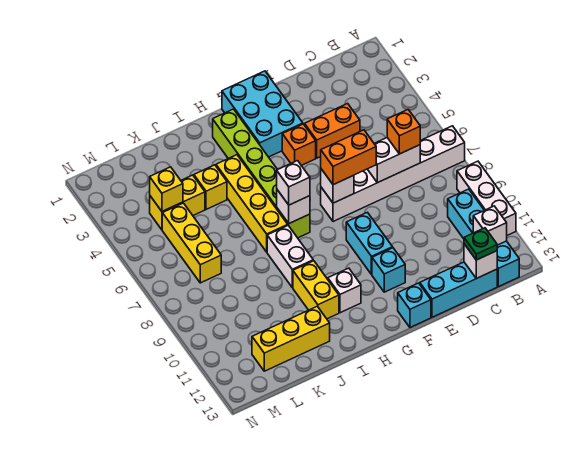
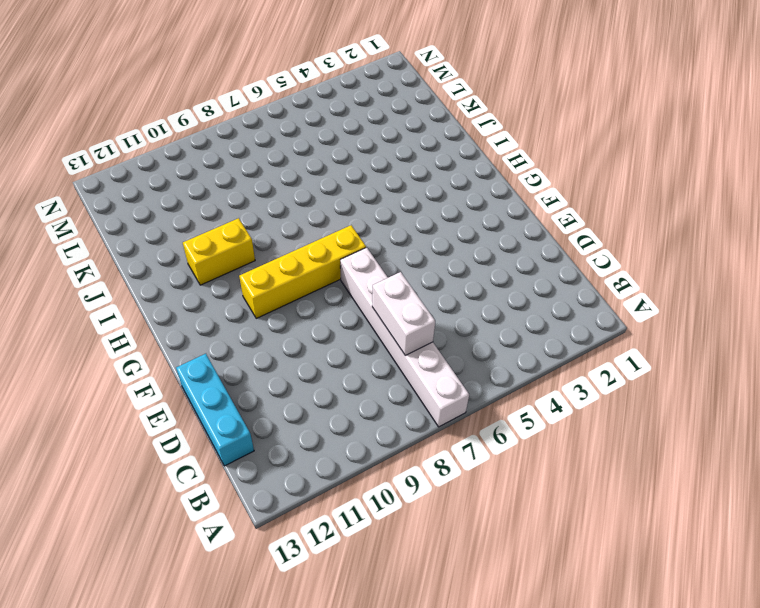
yellow 1x4 brick [239,225,366,318] -> yellow 1x4 brick moved to [216,155,288,252]
none -> white 1x3 brick [457,161,516,235]
none -> cyan 1x4 brick [448,189,519,287]
none -> orange 1x2 brick [305,104,360,158]

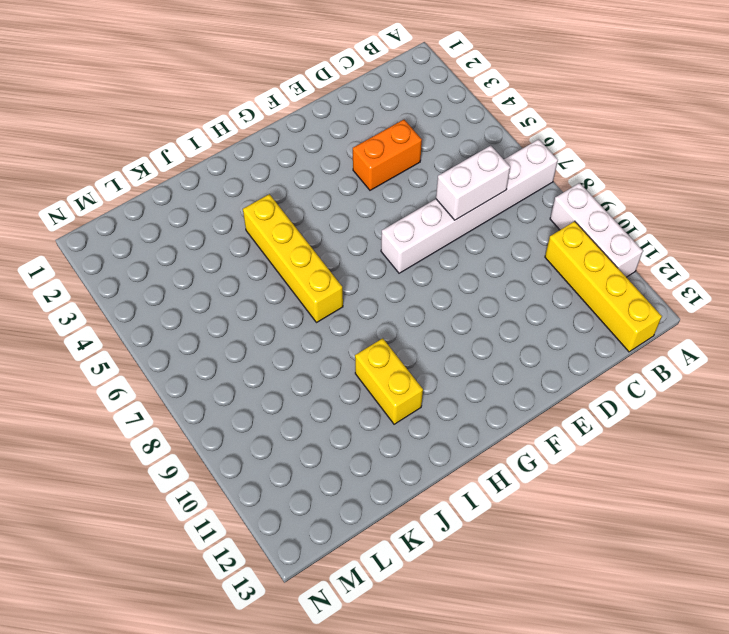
yellow 1x4 brick [545,221,662,352] -> cyan 1x4 brick [448,189,519,287]
none -> cyan 1x3 brick [420,262,497,317]
none -> cyan 2x3 brick [222,71,303,157]
none -> orange 1x1 brick [282,124,316,166]

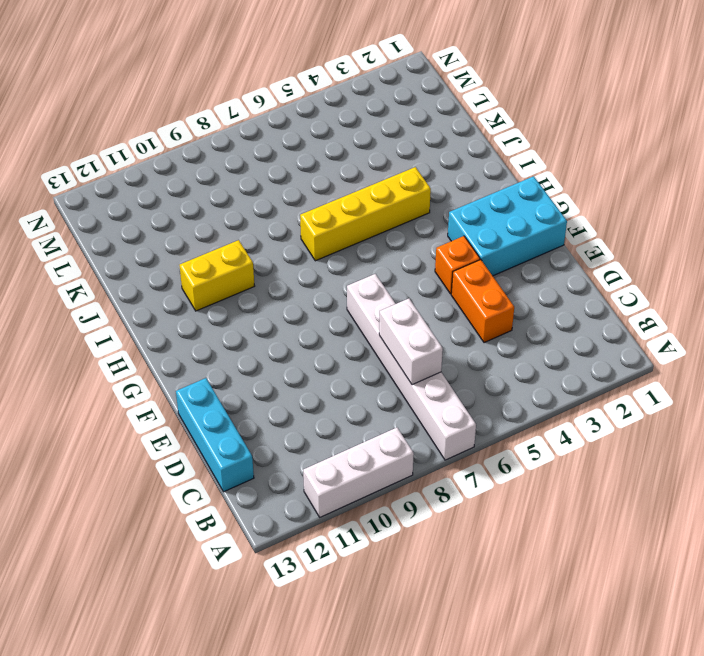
none -> cyan 1x4 brick [448,189,519,287]
none -> cyan 1x2 brick [346,212,393,275]
none -> cyan 1x1 brick [372,248,405,292]

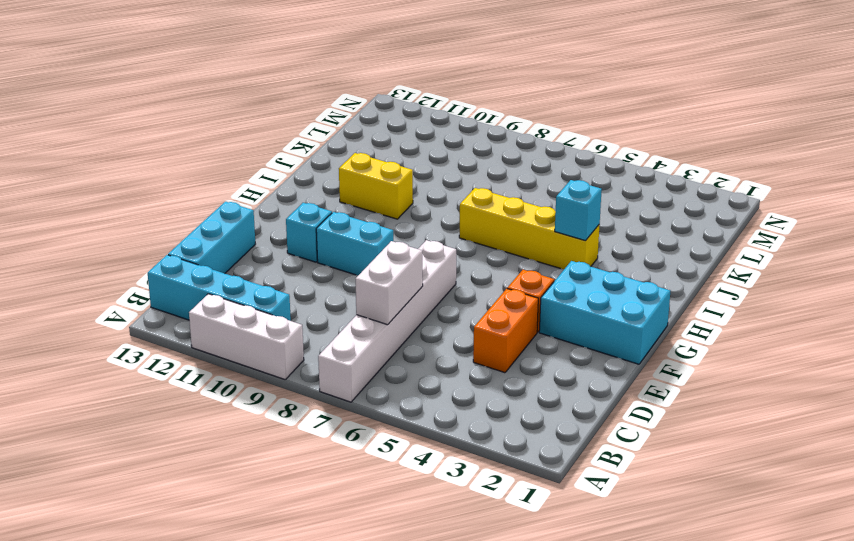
cyan 1x1 brick [555,180,602,241] -> cyan 1x1 brick moved to [398,283,431,327]
none -> lime 1x6 brick [213,109,310,238]
none -> white 1x1 brick [328,268,361,313]
none -> white 1x2 brick [267,225,313,288]

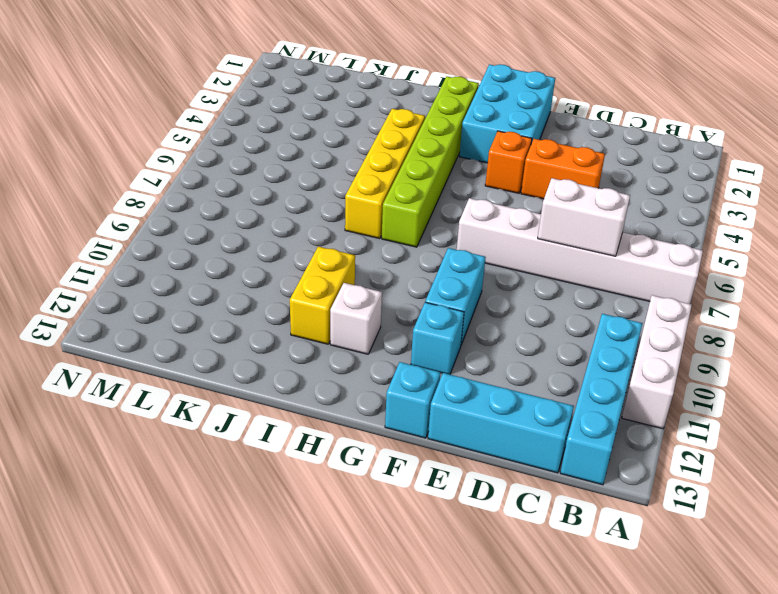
none -> white 1x2 brick [267,225,313,288]
none -> yellow 1x1 brick [194,165,227,209]
none -> yellow 1x3 brick [252,306,330,371]

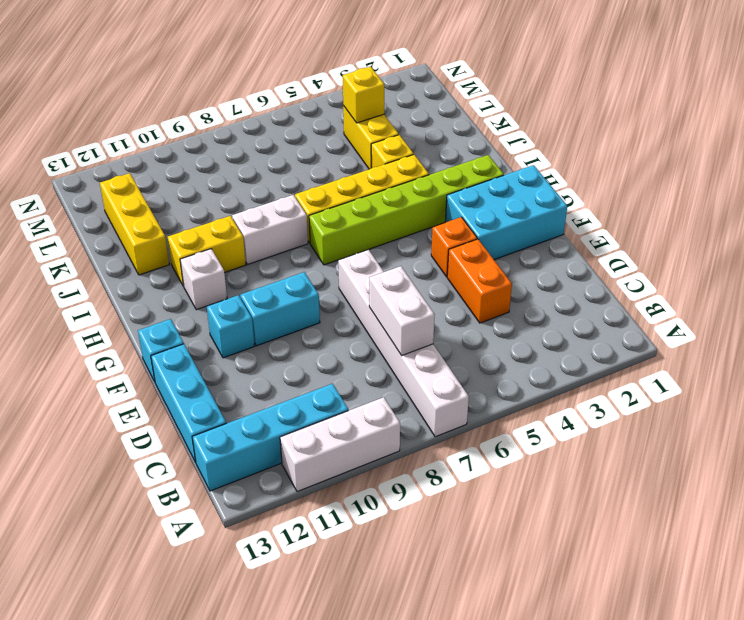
none -> yellow 1x3 brick [162,203,221,283]
none -> white 1x1 brick [473,206,507,245]
none -> white 1x1 brick [464,244,497,279]

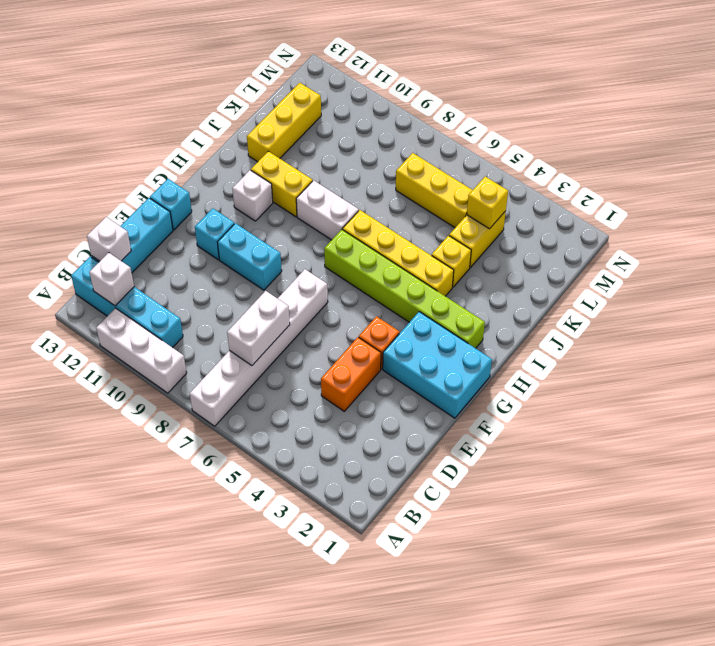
none -> white 1x1 brick [321,169,354,203]
none -> white 1x1 brick [277,190,310,223]
none -> orange 1x1 brick [387,110,420,154]

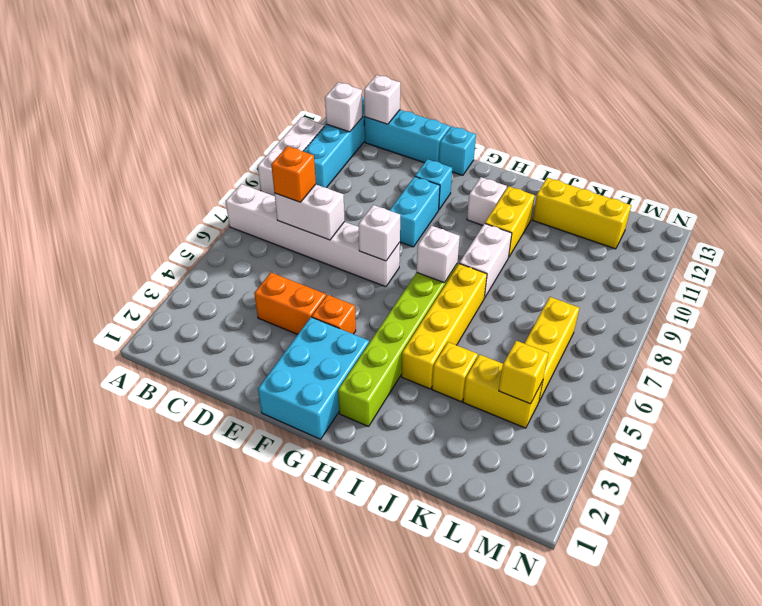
none -> green 1x1 plate [464,228,497,260]
none -> orange 1x2 brick [321,130,376,185]
none -> white 1x1 brick [277,161,310,205]

